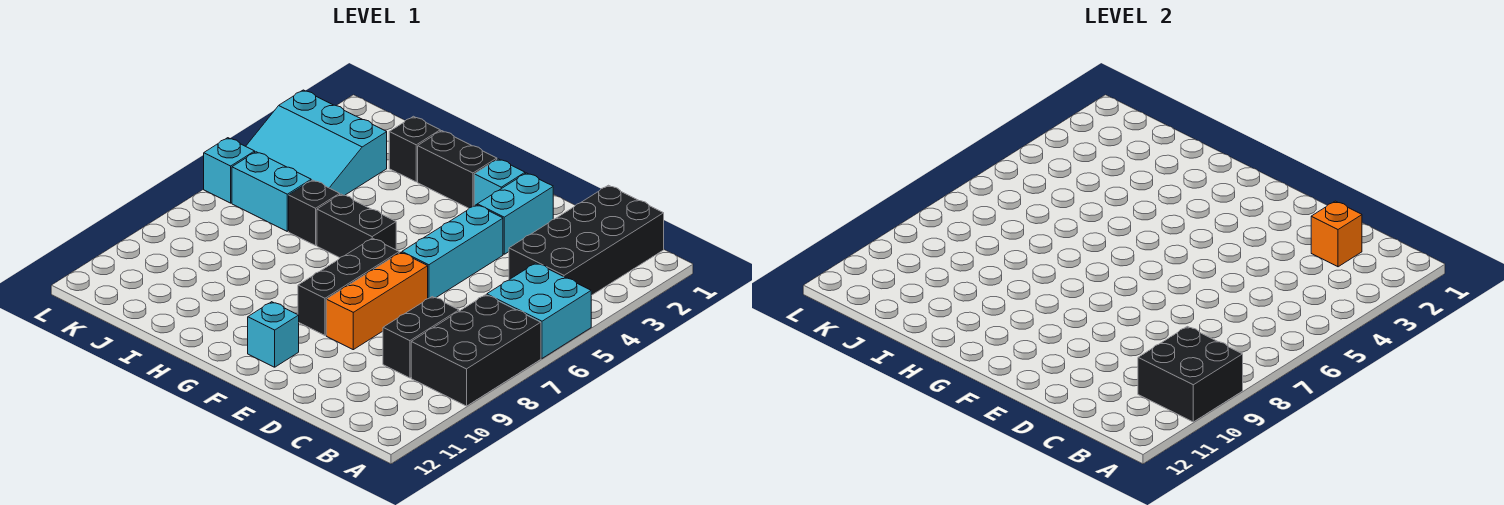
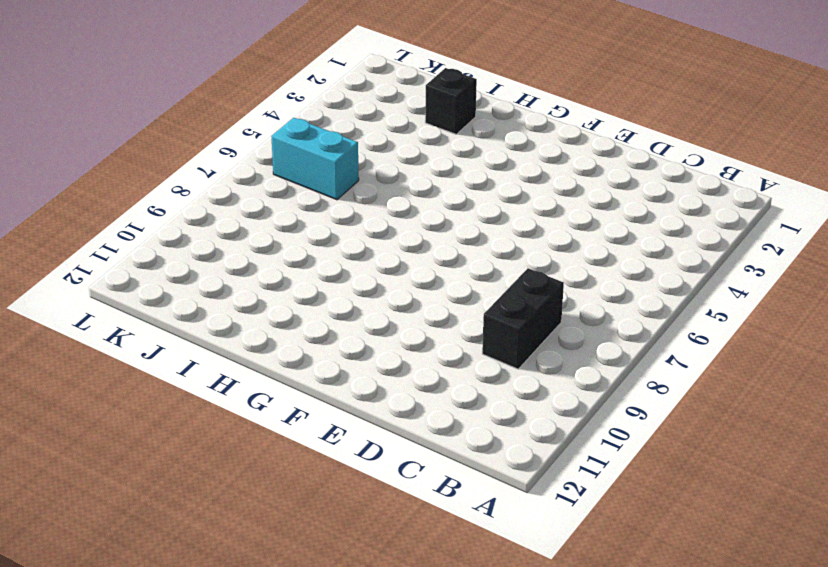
none -> cyan 2x2 brick [487,263,591,358]
none -> black 2x3 brick [411,295,541,406]
none -> black 2x4 brick [509,185,664,296]

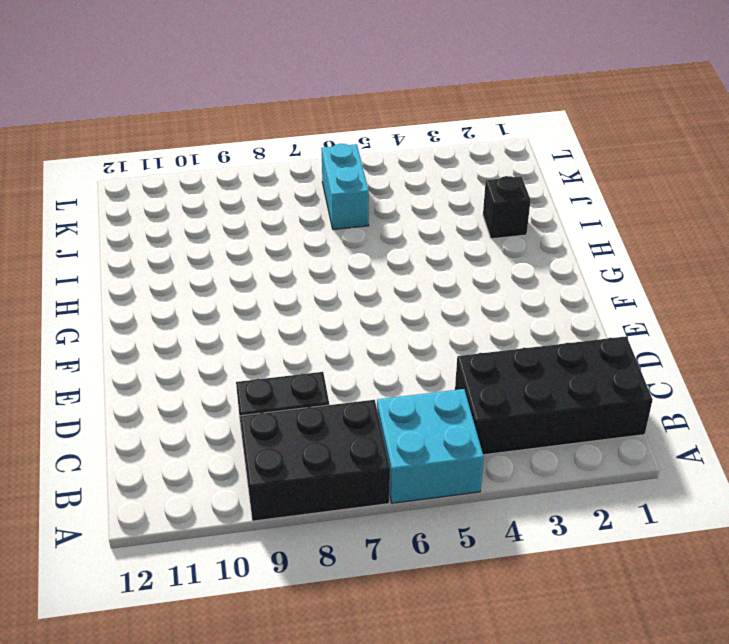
none -> cyan 1x2 brick [477,173,553,254]
none -> cyan 1x3 brick [402,205,503,299]
none -> orange 1x3 brick [326,252,428,350]

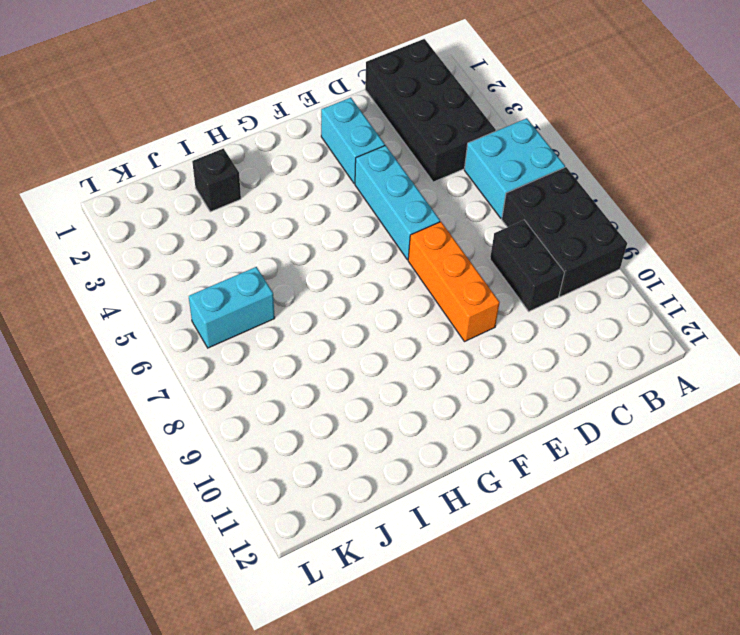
none -> cyan 1x1 brick [474,159,525,206]
none -> black 1x3 brick [298,238,399,335]
none -> cyan 1x1 brick [248,302,299,367]

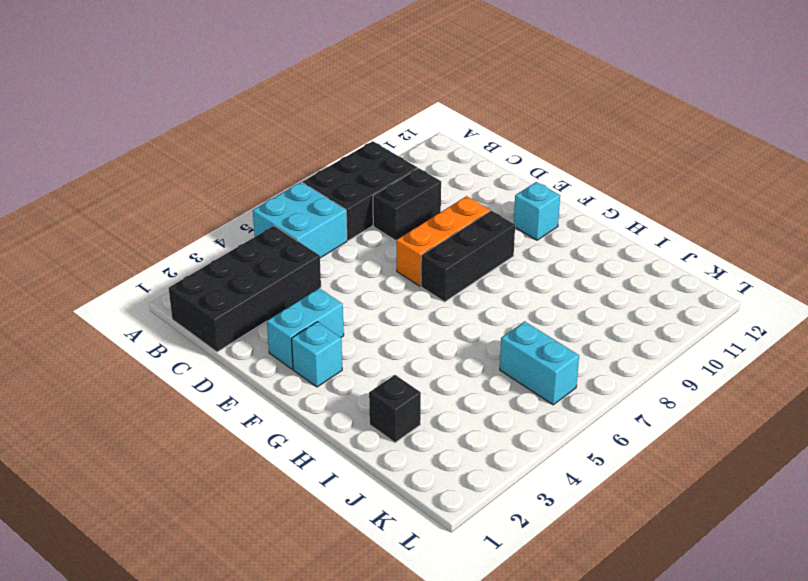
none -> cyan 1x3 brick [402,205,503,299]
none -> black 1x2 brick [418,131,497,208]
none -> black 1x2 brick [317,194,396,258]

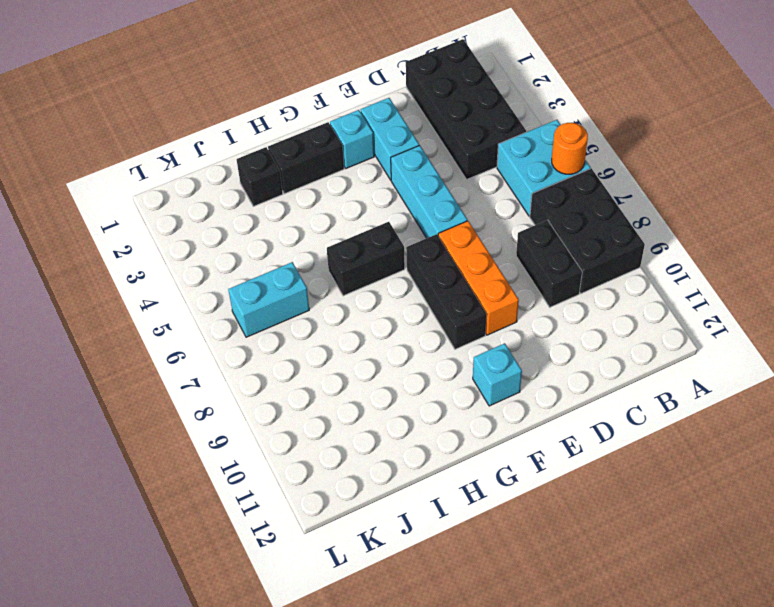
orange 1x1 round brick [552,123,588,174] -> none
none -> black 1x1 brick [289,180,340,245]
none -> cyan 3x3 slope [246,90,387,195]
none -> cyan 1x1 brick [204,138,255,203]

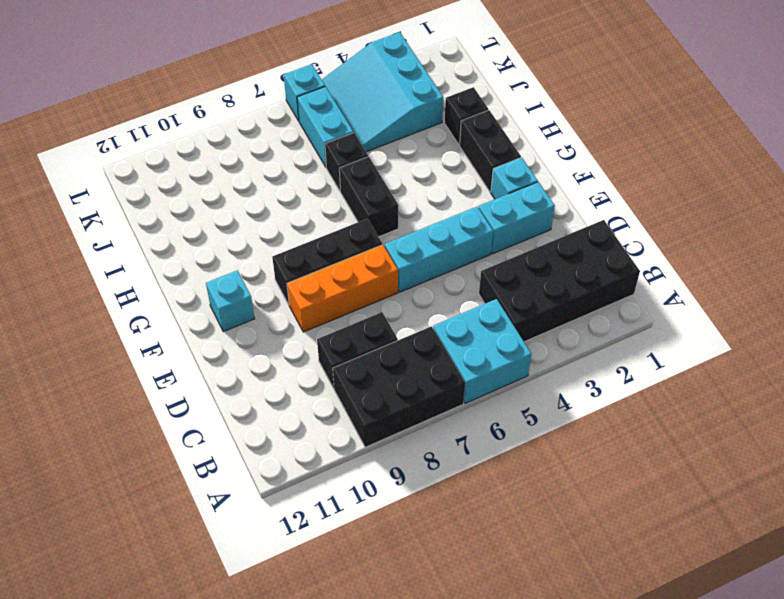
none -> black 2x2 brick [1138,326,1243,422]
none -> orange 1x1 brick [1311,201,1362,267]

